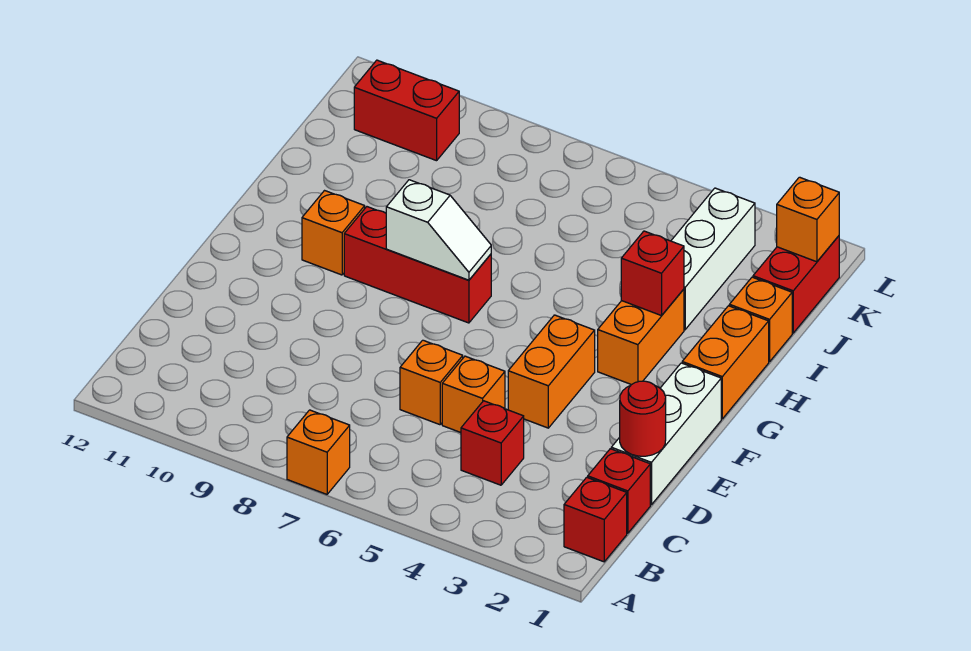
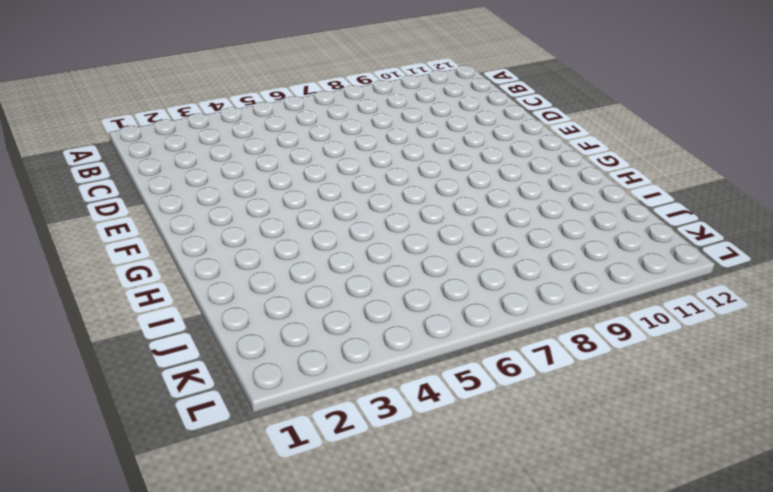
none -> orange 1x1 brick [287,410,350,494]
none -> red 1x1 brick [564,477,627,562]
none -> red 1x1 brick [588,449,650,533]

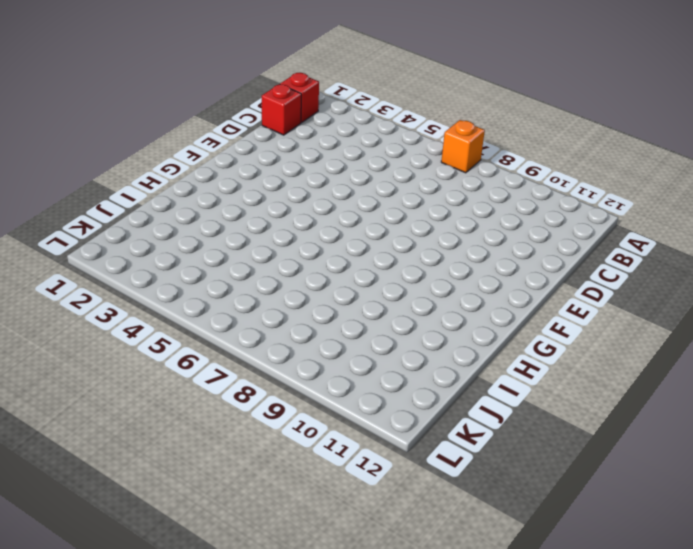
none -> red 1x1 brick [461,401,524,485]
none -> white 1x3 brick [611,363,721,505]
none -> orange 1x1 brick [442,356,505,433]

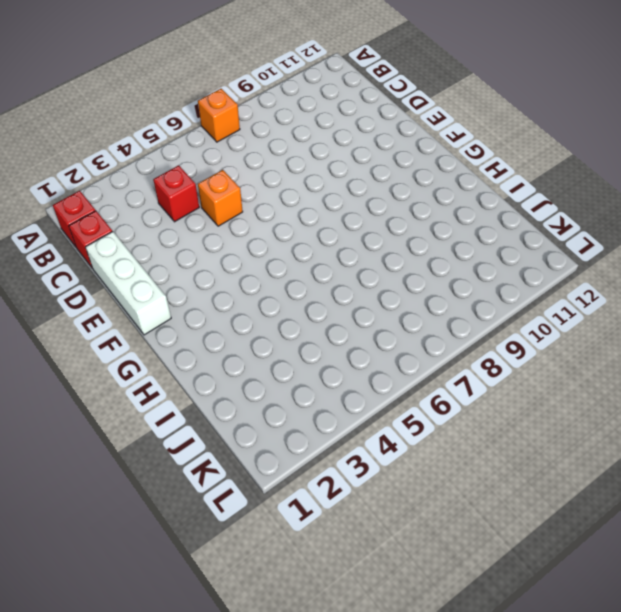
none -> orange 1x1 brick [400,340,463,425]
none -> orange 1x2 brick [508,315,595,428]
none -> orange 1x2 brick [682,306,769,419]

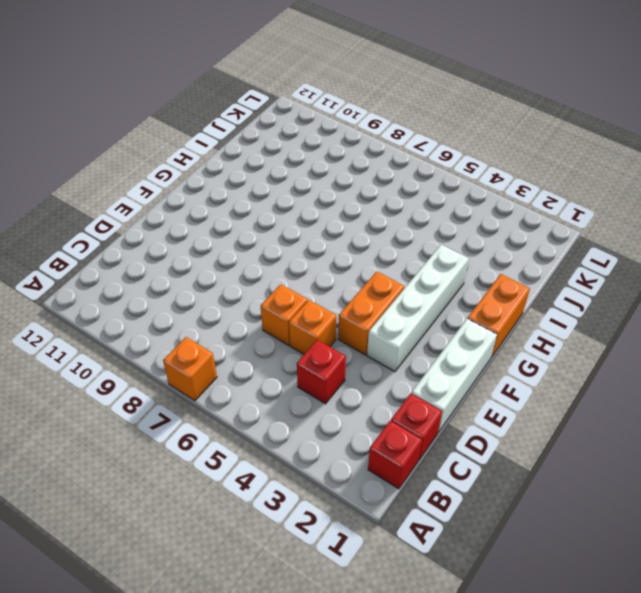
white 1x4 brick [367,245,469,372] -> orange 1x2 brick [598,289,684,385]
none -> red 1x3 brick [344,207,491,323]
none -> orange 1x1 brick [302,191,365,275]
none -> orange 1x1 brick [729,277,792,362]

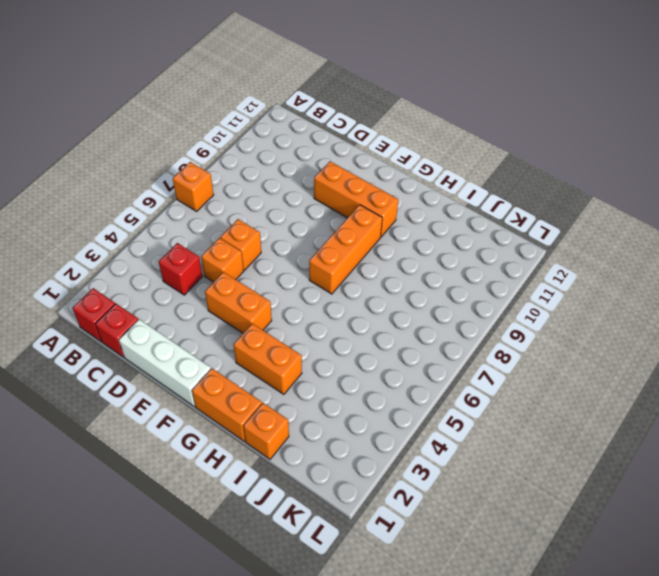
orange 1x3 brick [314,161,398,237] -> orange 1x1 brick [302,191,365,275]
orange 1x3 brick [309,205,382,294] -> red 1x3 brick [344,207,491,323]
none -> white 1x3 brick [671,188,755,330]
none -> red 1x2 brick [753,236,839,333]
none -> red 1x2 brick [354,60,459,161]

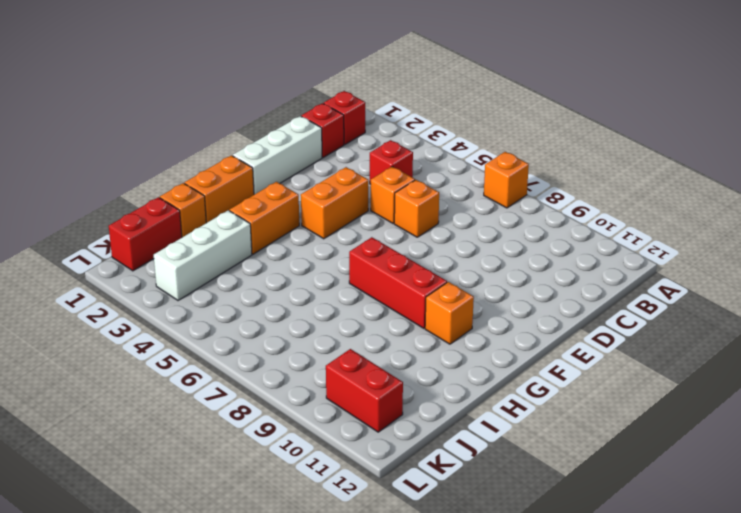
none -> red 1x1 round brick [620,381,666,456]
none -> white 1x2 slope [386,180,491,280]
none -> red 1x1 brick [621,231,684,316]

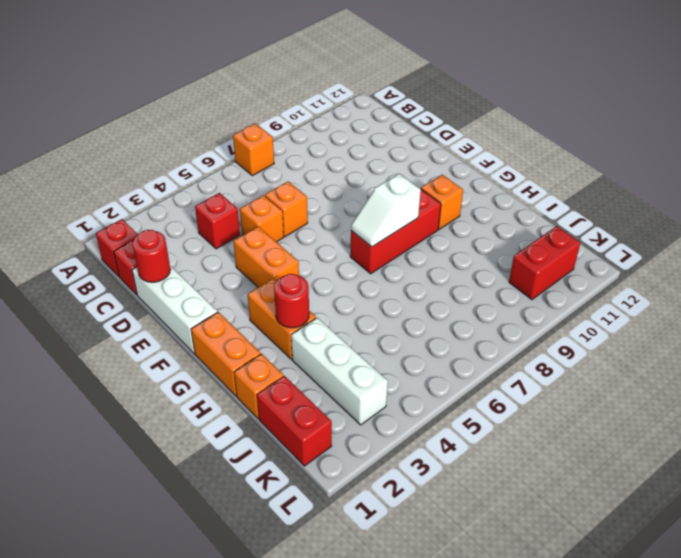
red 1x1 round brick [274,274,309,328] -> red 1x1 brick [621,231,684,316]
none -> orange 1x1 brick [777,177,839,262]

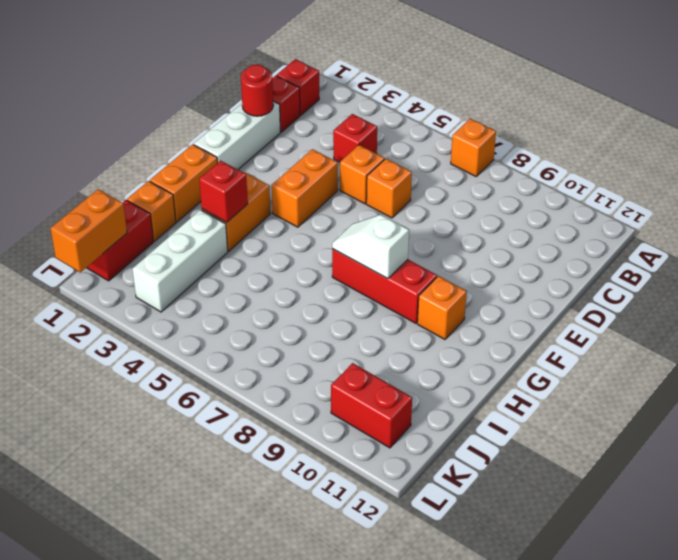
orange 1x2 brick [50,189,127,272] -> orange 1x1 brick [777,177,839,262]

